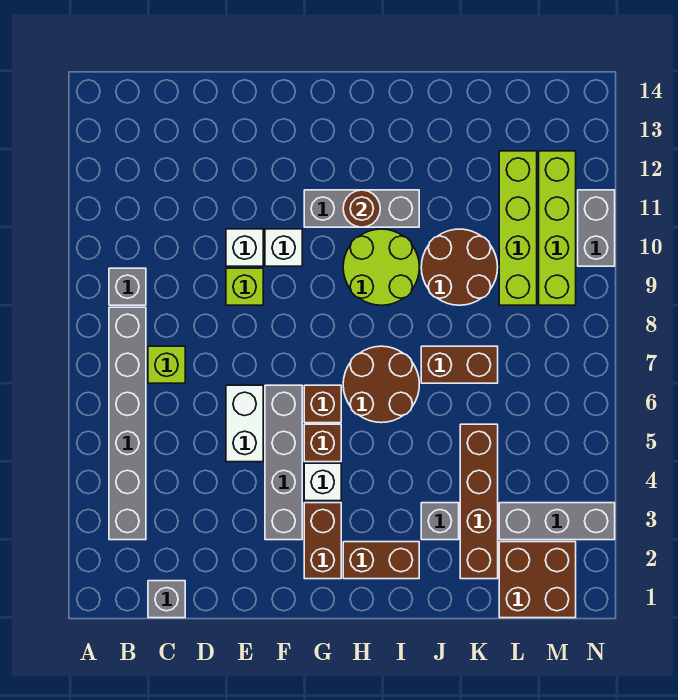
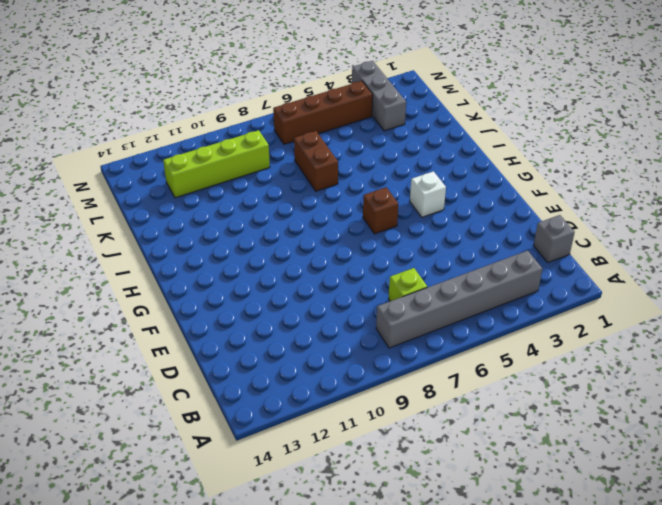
brown 1x4 brick [273,81,373,144] -> brown 1x4 brick moved to [460,424,498,579]
none -> grey 1x1 brick [109,268,146,305]
none -> white 1x2 brick [226,385,263,462]
none -> lime 1x1 brick [226,268,263,305]

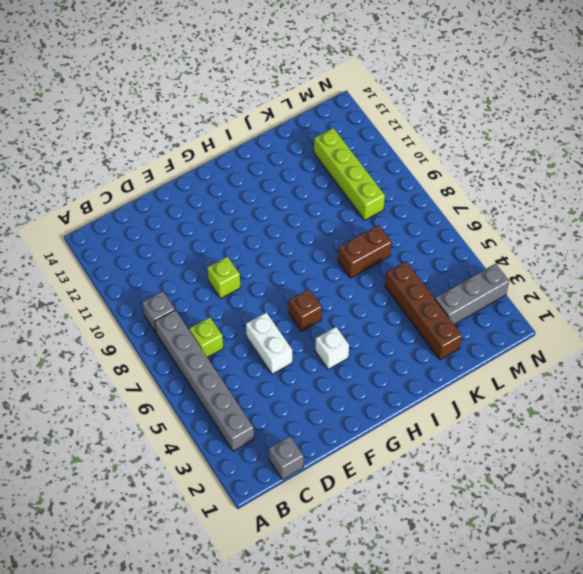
none -> white 1x1 brick [226,229,263,266]
none -> grey 1x4 brick [265,385,302,540]
none -> white 1x1 brick [265,229,302,266]

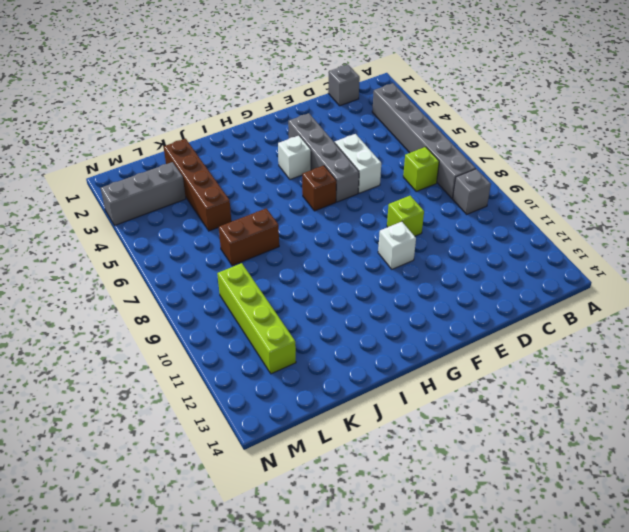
none -> white 1x1 brick [226,229,263,266]
none -> brown 1x2 brick [304,503,341,579]
none -> brown 1x1 brick [304,424,341,462]

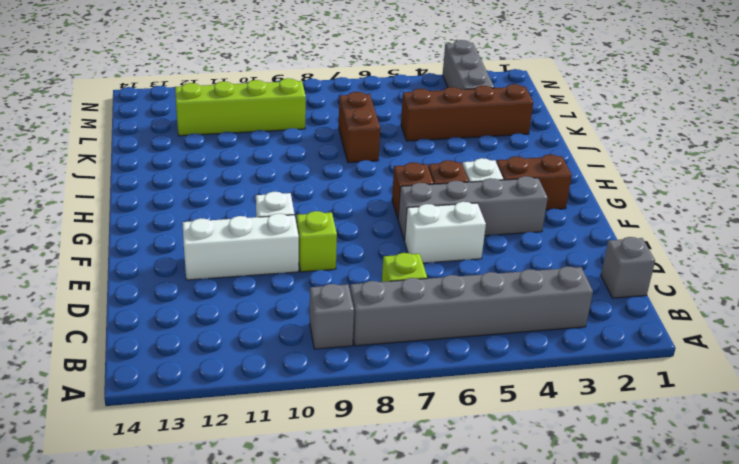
white 1x3 brick [182,214,299,280] -> white 1x1 brick [226,229,263,266]
none -> grey 1x3 brick [304,190,419,227]
none -> brown 1x2 brick [343,542,419,579]
none -> brown 2x2 round brick [343,346,419,423]

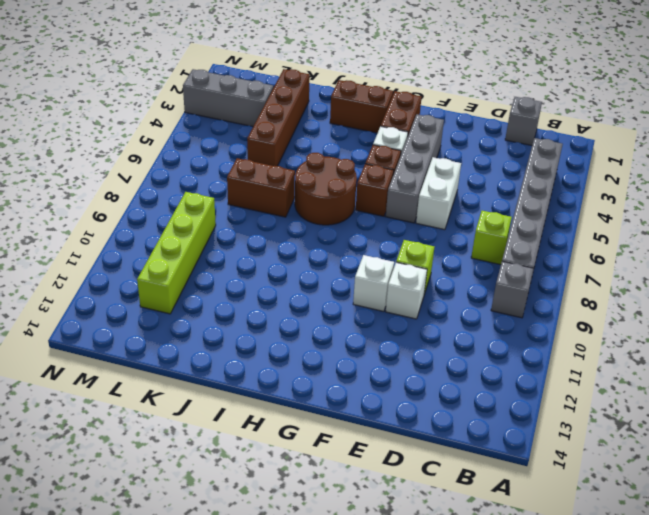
none -> grey 1x3 brick [304,190,419,227]
none -> lime 2x2 round brick [343,229,419,305]
none -> grey 1x1 brick [421,503,459,540]

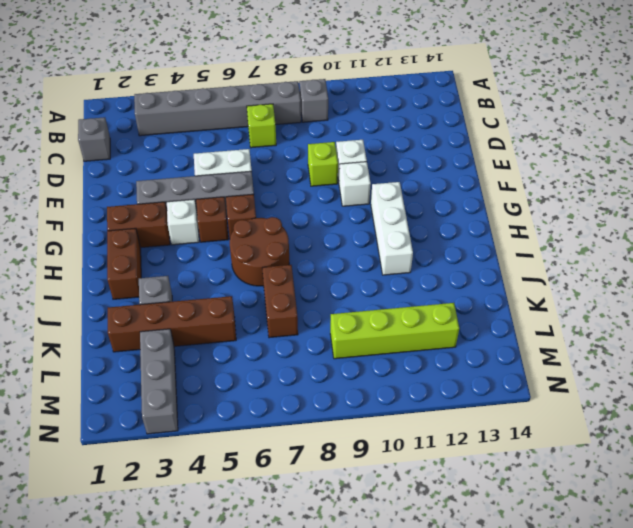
white 1x3 brick [371,182,413,275] -> grey 1x3 brick [304,190,419,227]
none -> lime 2x2 round brick [343,229,419,305]
none -> brown 2x2 round brick [421,229,498,305]
none -> brown 2x2 brick [499,542,576,618]

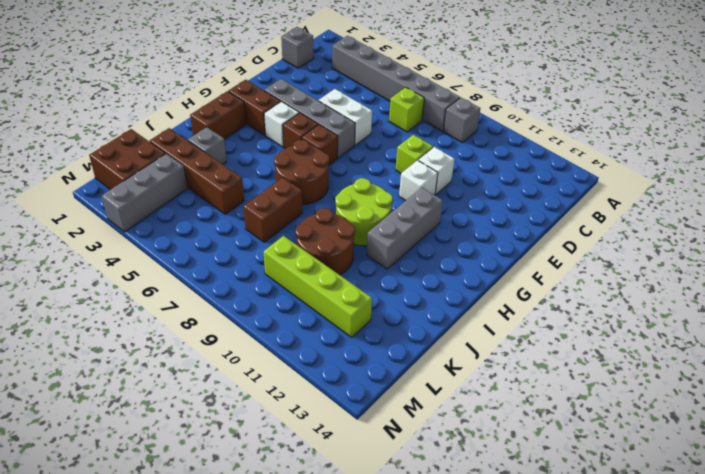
none -> lime 1x4 brick [539,151,576,305]
none -> grey 1x2 brick [578,190,615,266]
none -> brown 1x1 round brick [343,190,380,227]

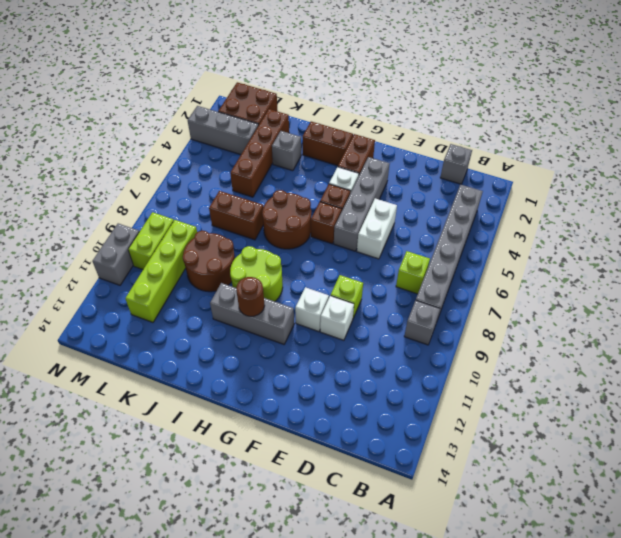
lime 1x2 brick [128,212,174,269] -> lime 1x4 brick [539,151,576,305]

